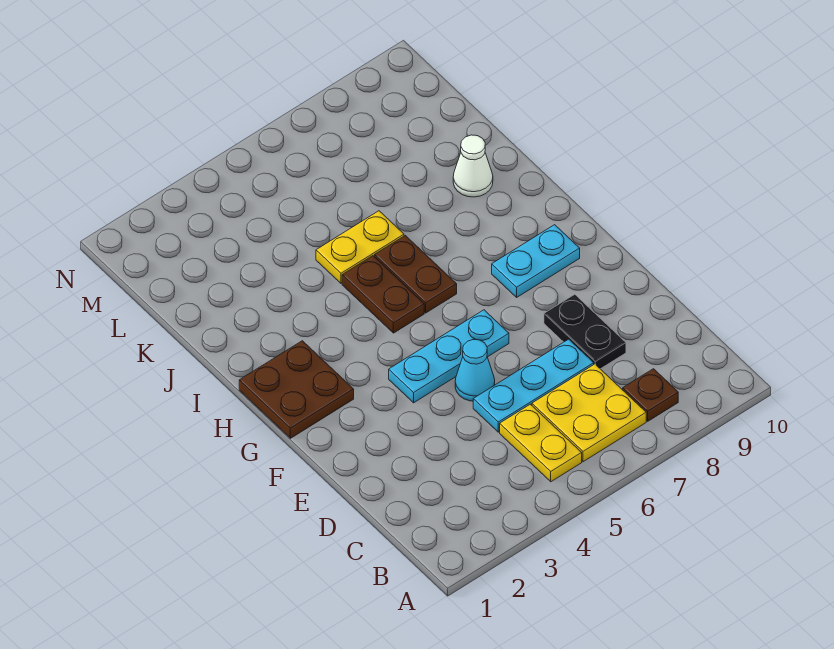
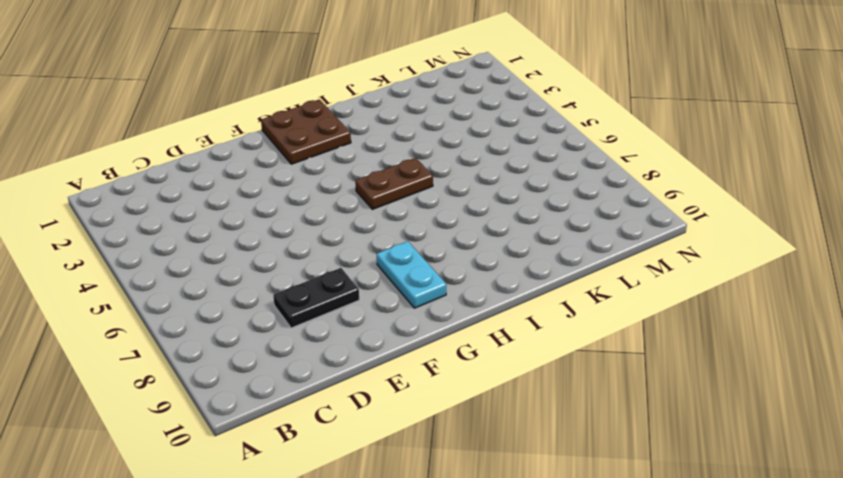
none -> yellow 1x2 plate [500,404,582,482]
none -> yellow 2x2 plate [532,364,646,462]
none -> brown 1x1 plate [623,369,678,421]

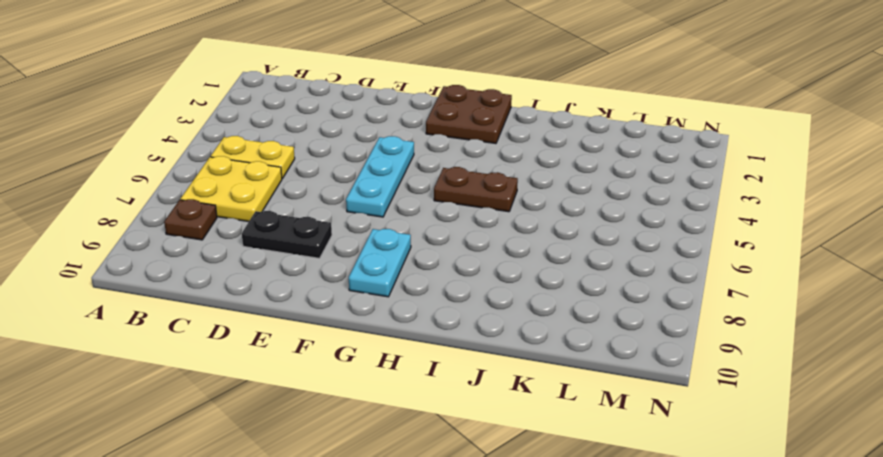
none -> cyan 1x3 plate [473,339,594,432]
none -> cyan 1x1 cone [455,340,495,401]
none -> brown 1x2 plate [375,236,457,313]

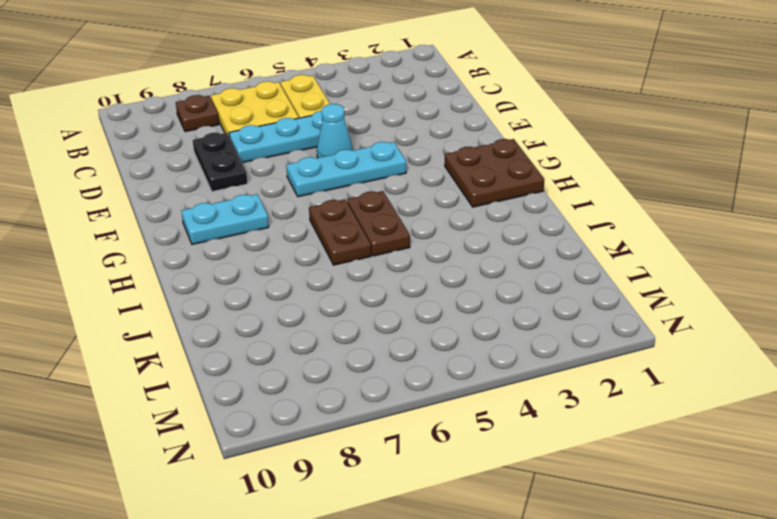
none -> yellow 1x2 plate [316,211,404,283]
none -> white 1x1 cone [453,135,493,197]

